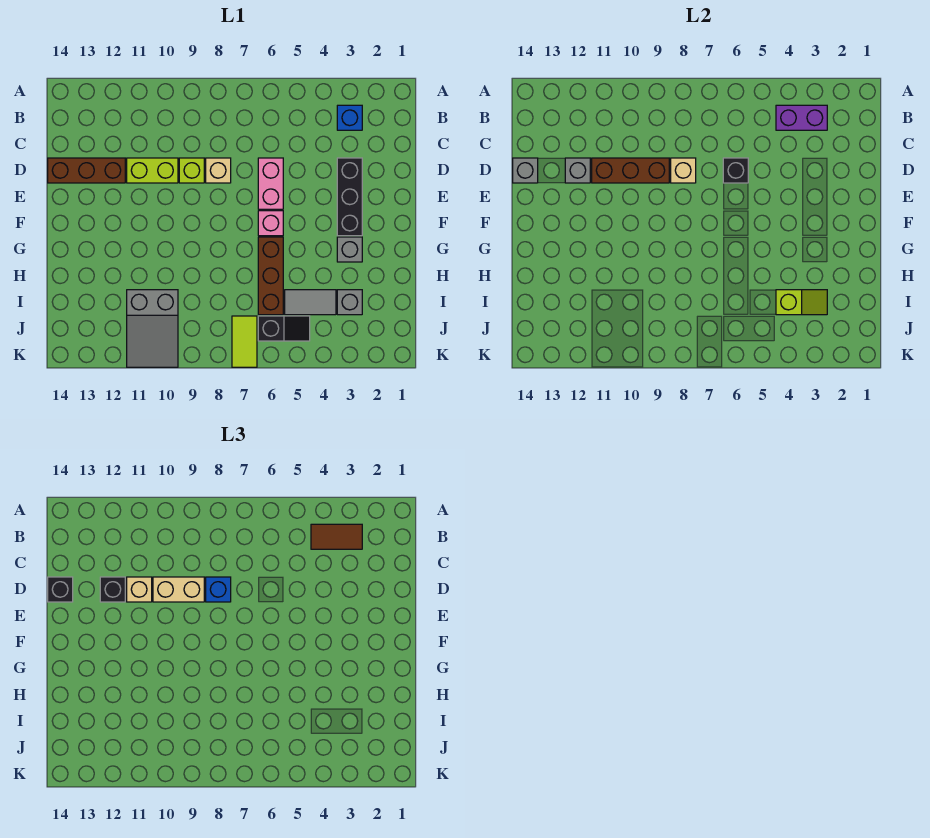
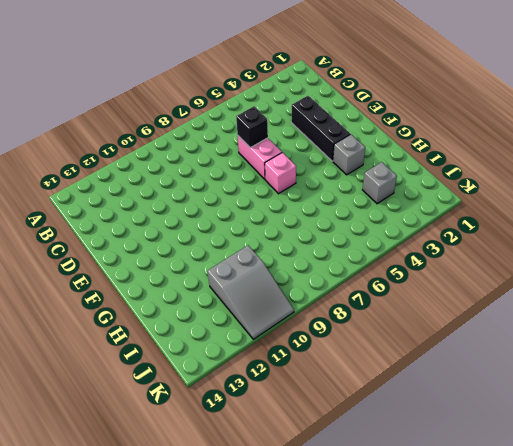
none -> blue 1x1 brick [337,105,362,130]
none -> tan 1x1 brick [206,158,231,183]
none -> lime 1x1 brick [179,158,204,183]

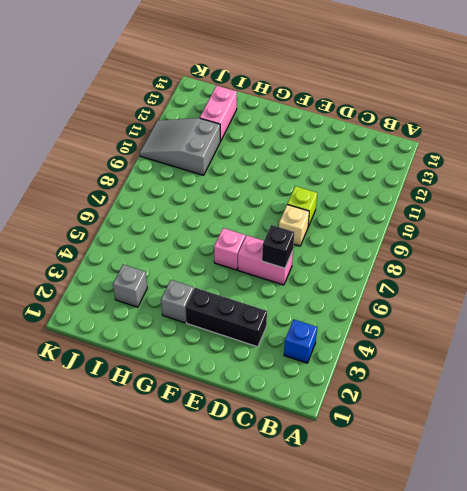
pink 1x2 brick [200,86,237,141] -> none
none -> lime 1x2 brick [127,158,178,183]
none -> brown 1x3 brick [48,158,125,183]
none -> brown 1x3 brick [258,237,283,315]

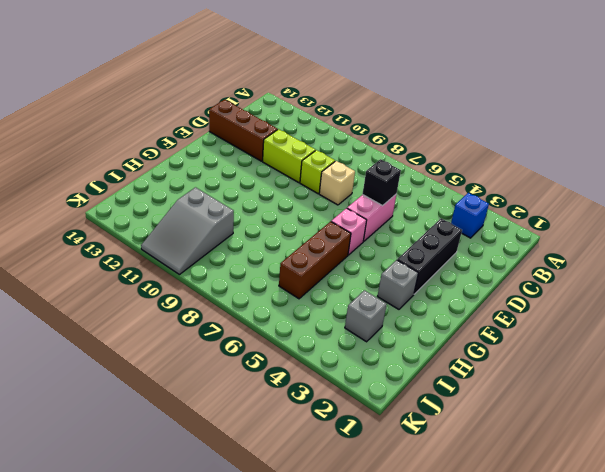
none -> grey 1x2 tile [285,290,336,315]
none -> black 1x2 slope [258,316,310,341]
none -> lime 1x2 tile [232,316,257,367]

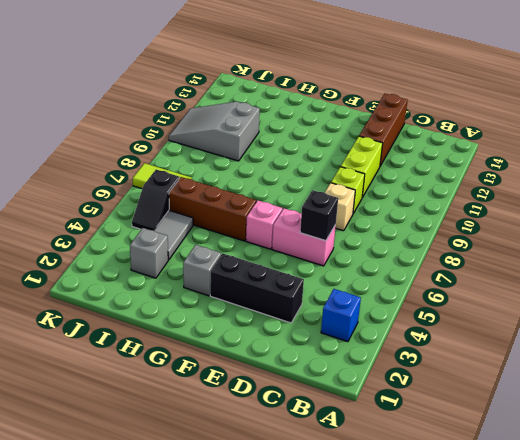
none -> purple 1x2 brick [776,105,827,130]
none -> tan 1x1 brick [671,158,696,183]
none -> brown 1x3 brick [592,158,669,183]

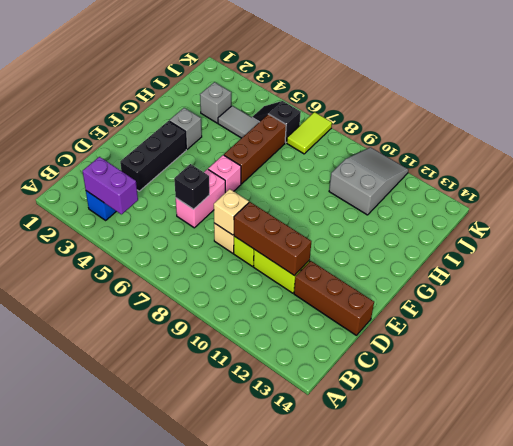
none -> grey 1x1 brick [565,158,590,183]
none -> grey 1x1 brick [513,158,538,183]
none -> lime 1x2 slope [776,290,827,315]

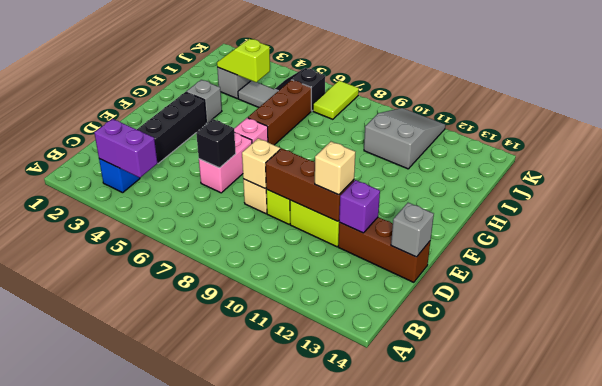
purple 1x1 brick [339,180,380,233] -> grey 1x1 brick [565,158,590,183]
none -> brown 1x2 tile [311,524,362,549]
none -> blue 1x1 brick [206,577,231,602]
none -> tan 1x2 brick [153,577,204,602]

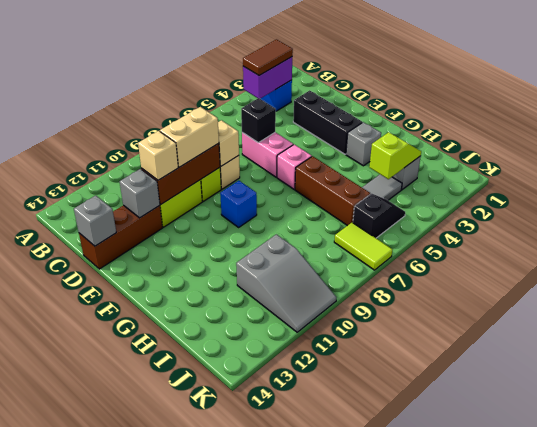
blue 1x1 brick [220,181,257,227] -> blue 1x1 brick moved to [206,577,231,602]
none -> black 1x1 brick [100,577,125,602]
none -> black 1x1 brick [48,577,73,602]

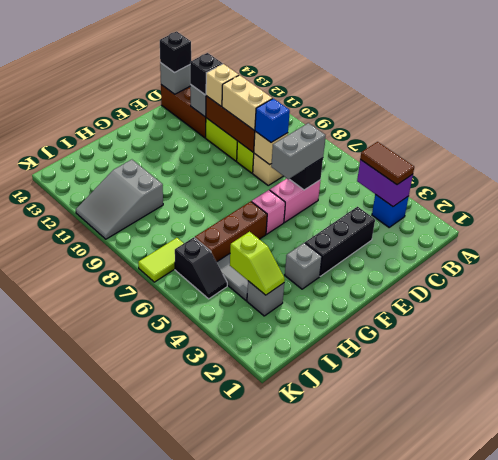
grey 1x2 brick [271,123,326,179] -> none

